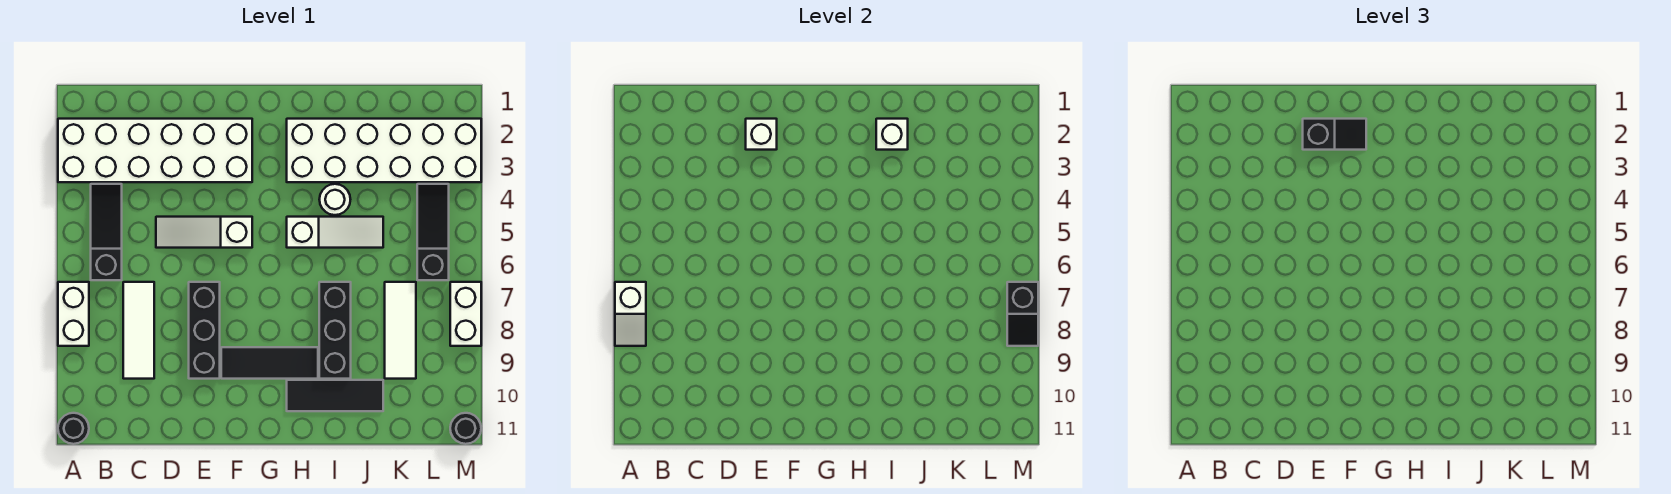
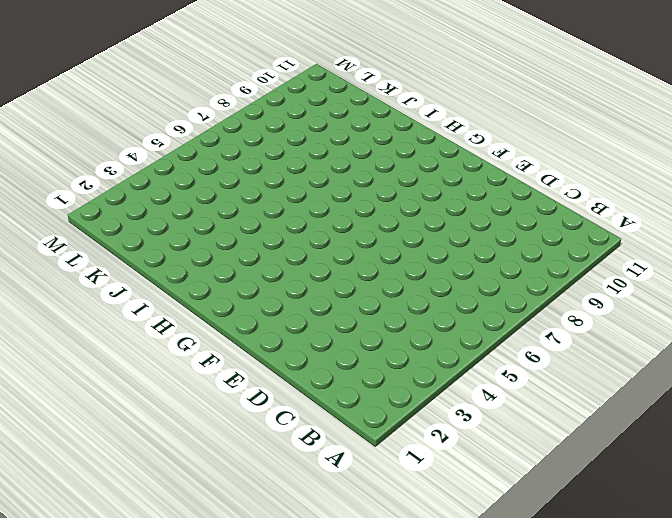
none -> white 2x6 brick [58,119,252,182]
none -> white 1x2 brick [58,282,89,346]
none -> black 1x1 round brick [58,413,89,444]

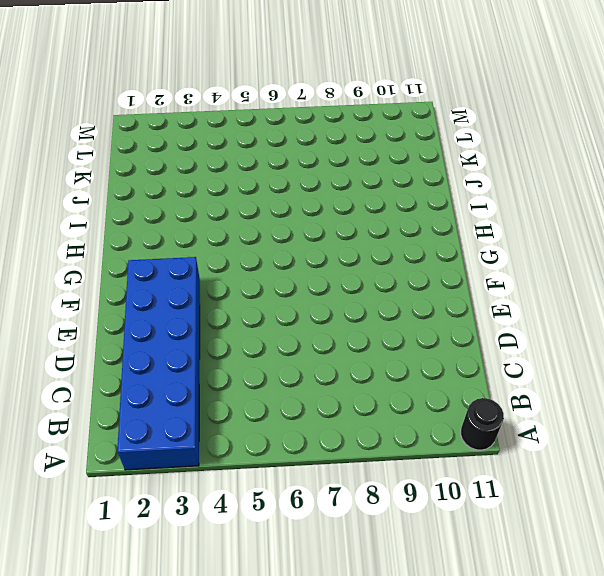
blue 2x6 brick [117,257,200,470] -> white 2x6 brick [58,119,252,182]
none -> white 1x2 brick [58,282,89,346]
none -> black 1x3 slope [91,184,122,280]
none -> white 1x3 tile [123,282,154,379]

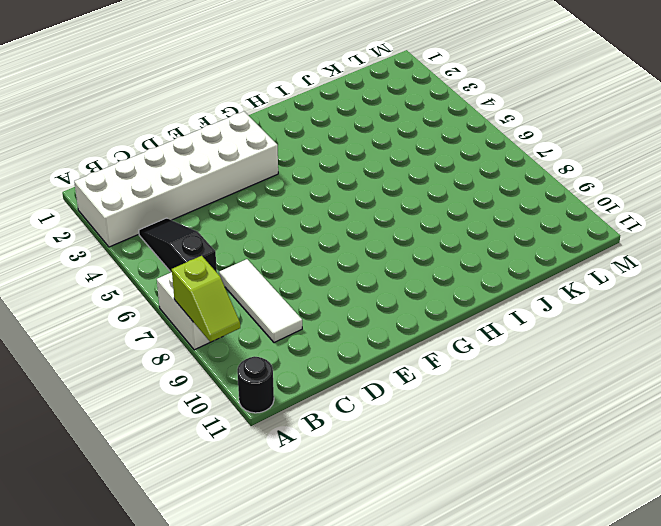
lime 1x2 slope [172,256,240,342] -> white 1x2 slope [615,282,646,346]
none -> white 1x3 slope [156,217,252,248]
none -> black 1x3 brick [189,282,220,379]
none -> black 1x3 tile [221,347,318,379]

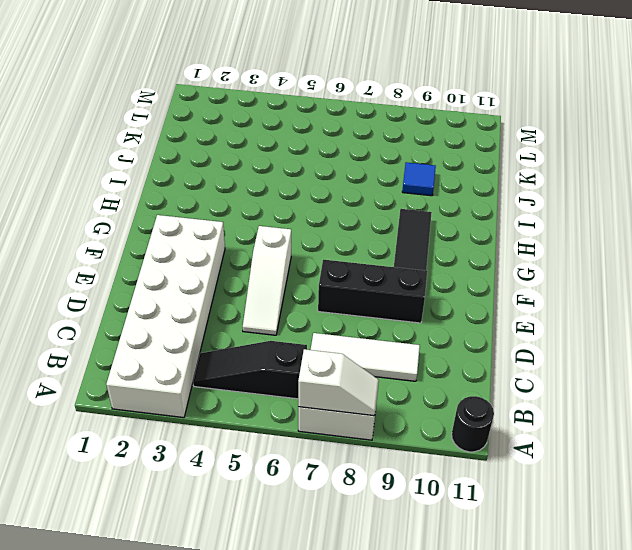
blue 1x1 tile [402,162,436,196] -> none
none -> white 2x6 brick [287,119,481,182]
none -> white 1x3 slope [287,217,383,248]
none -> black 1x3 tile [287,380,383,411]

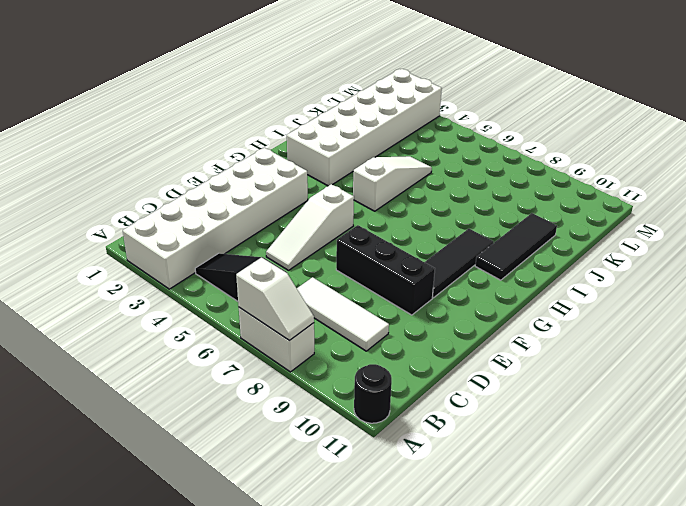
none -> white 1x1 round brick [319,184,350,215]
none -> black 1x3 brick [319,282,351,379]
none -> white 1x3 tile [385,282,416,379]

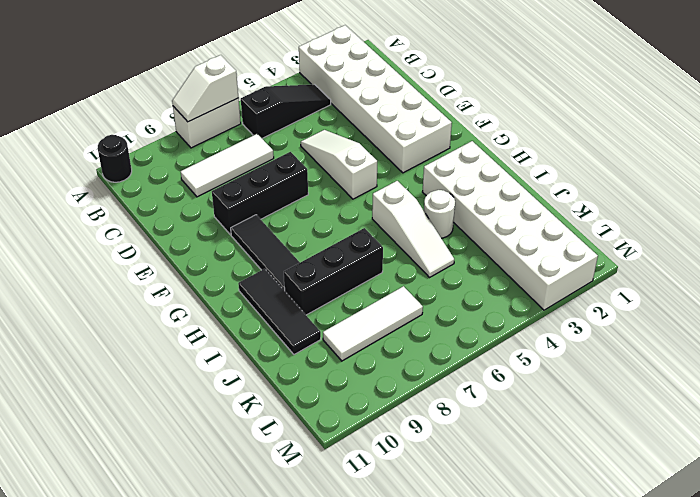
none -> black 1x3 slope [417,184,449,280]
none -> white 1x2 brick [450,282,481,346]
none -> black 1x1 round brick [450,413,481,444]

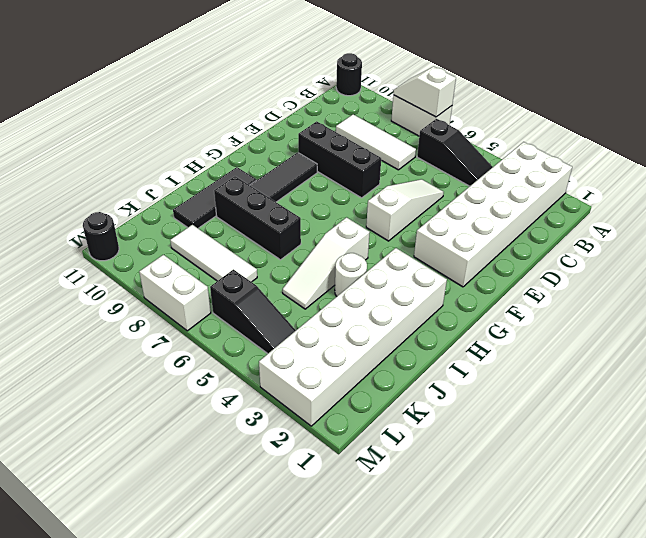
none -> white 1x1 brick [746,119,777,150]
none -> white 1x1 brick [876,119,908,150]
none -> black 1x2 slope [1007,282,1038,346]

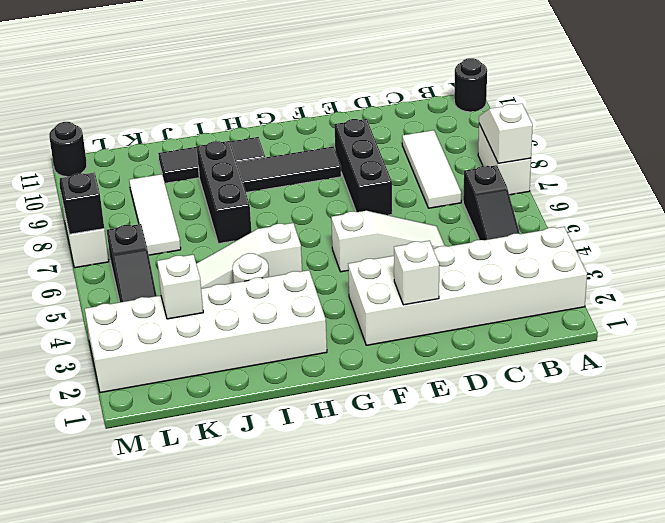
white 1x1 brick [157,255,203,319] -> white 1x1 brick moved to [876,119,908,150]
none -> black 1x2 slope [1303,119,1366,150]

